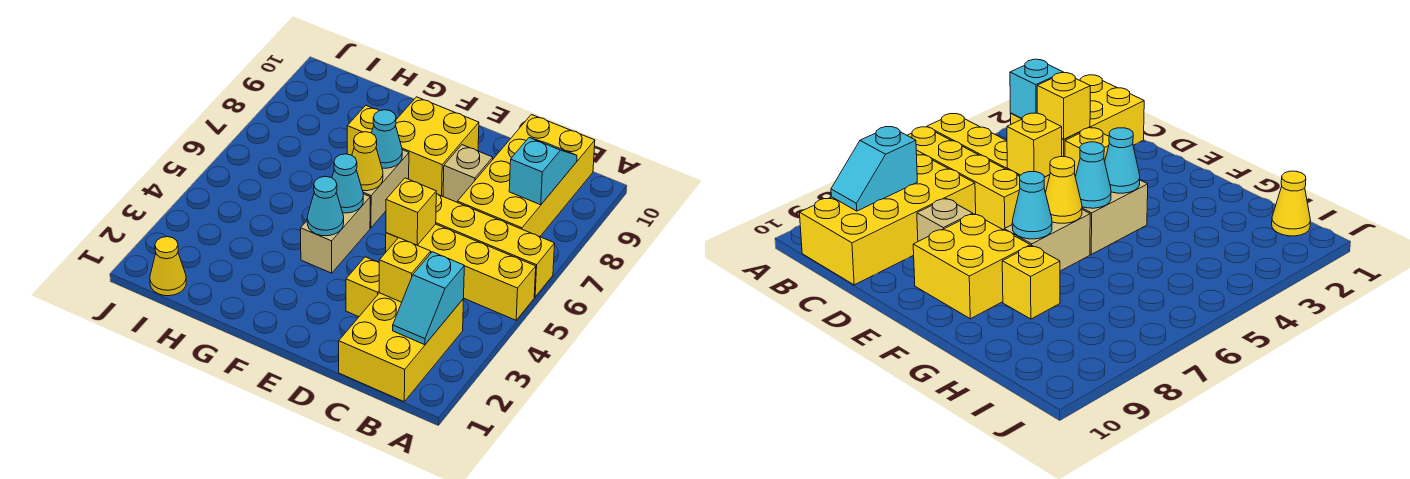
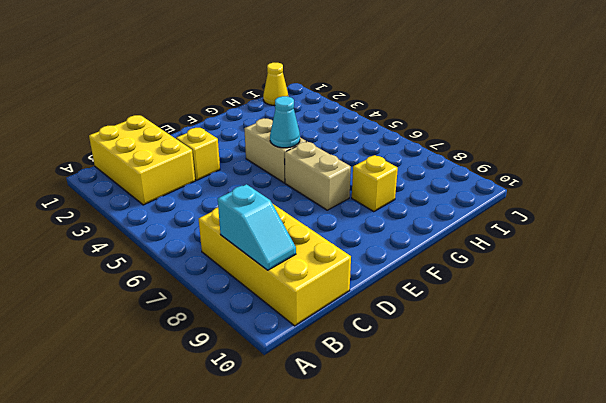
none -> yellow 1x4 brick [386,224,536,320]
none -> yellow 1x4 brick [436,193,555,297]
none -> tan 1x1 brick [443,145,493,202]

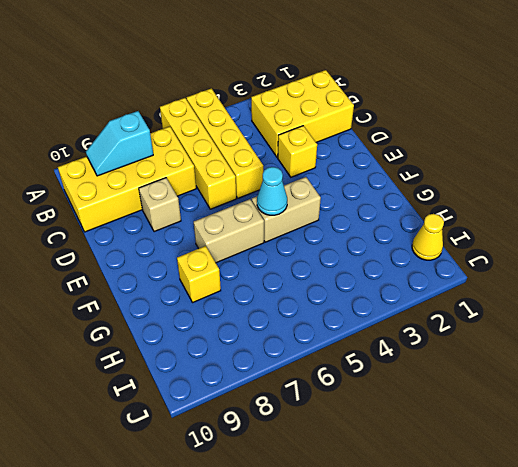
none -> yellow 2x2 brick [396,97,479,196]
none -> cyan 1x2 slope [393,252,464,345]
none -> yellow 1x1 brick [379,238,431,302]

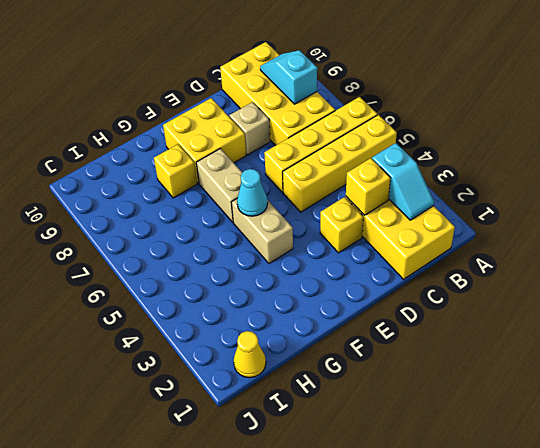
none -> yellow 1x1 brick [386,178,436,245]
none -> cyan 1x1 cone [307,176,344,236]
none -> yellow 1x1 cone [352,132,383,191]

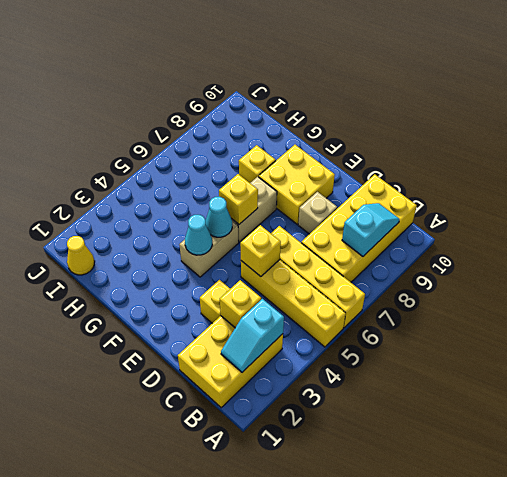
yellow 1x1 brick [219,174,258,224] -> yellow 1x1 cone [352,132,383,191]
none -> cyan 1x1 cone [372,110,402,168]

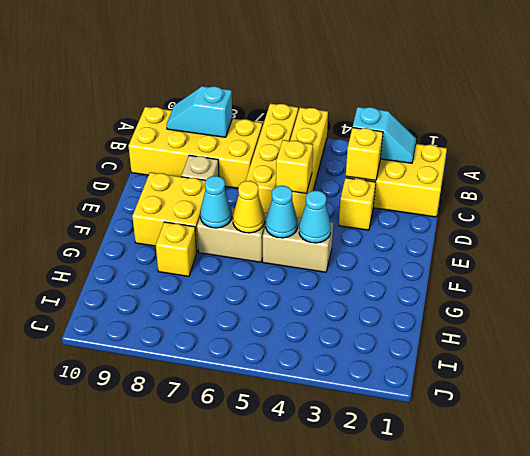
none -> yellow 1x1 cone [150,237,186,296]

